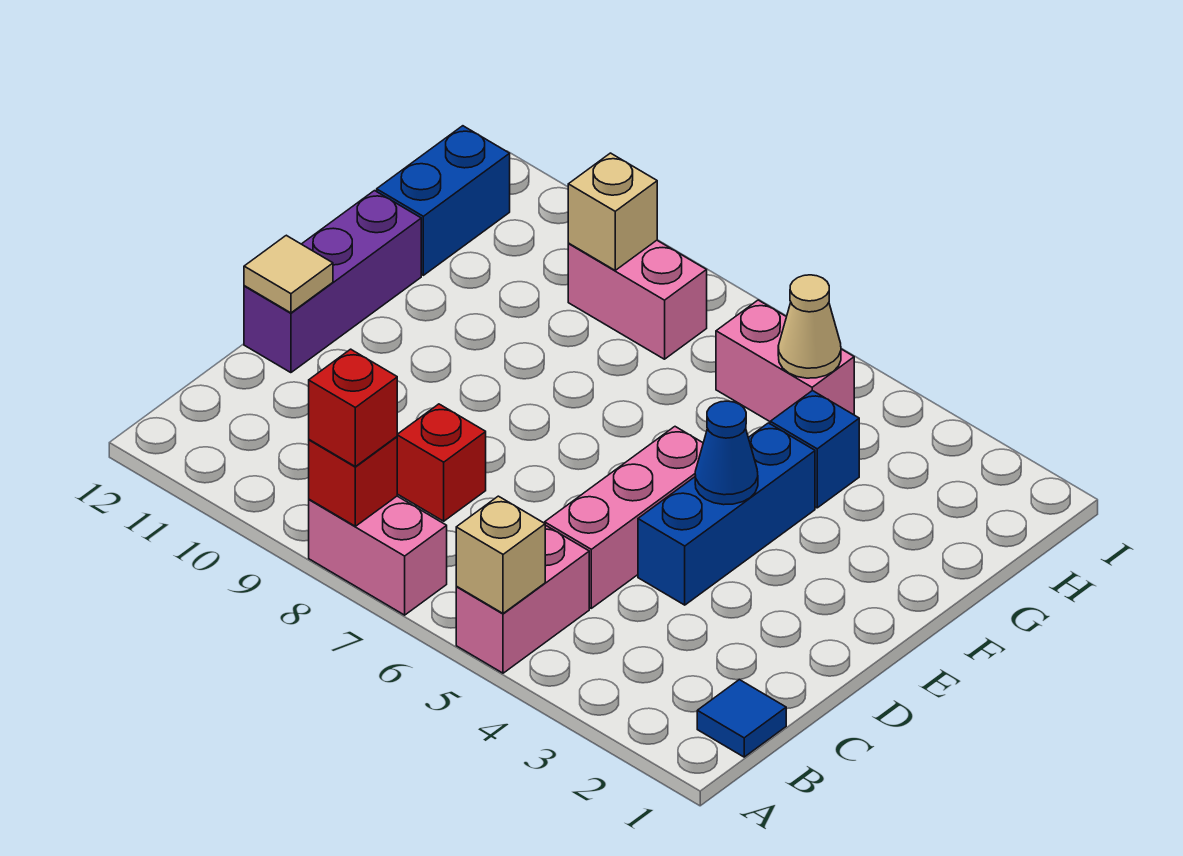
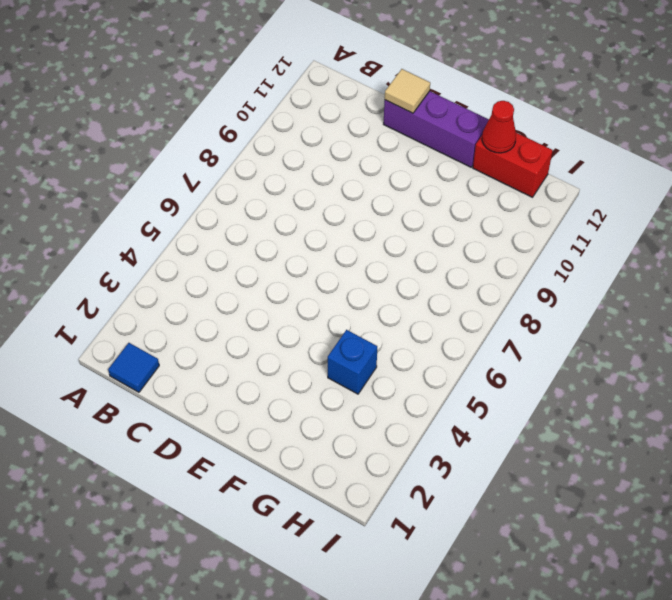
red 1x2 brick [473,133,553,197] -> blue 1x2 brick [377,126,510,275]
red 1x1 cone [482,101,516,153] -> none
none -> pink 1x2 brick [456,525,589,673]
none -> pink 1x2 brick [309,496,447,615]
none -> pink 1x3 brick [545,427,703,608]

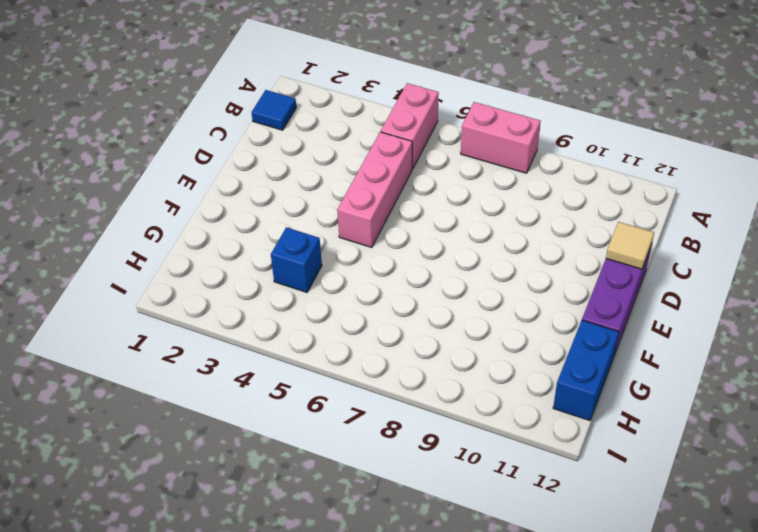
none -> red 1x1 brick [397,404,486,521]
none -> blue 1x3 brick [638,423,815,605]
none -> pink 1x2 brick [716,300,854,422]

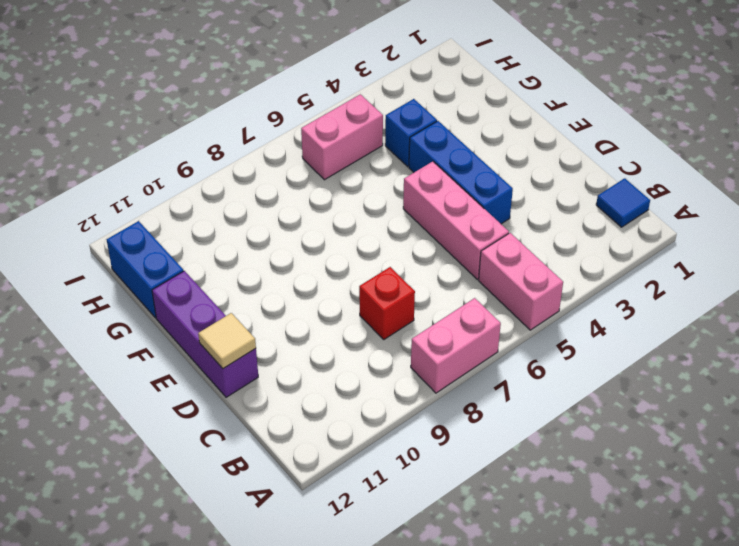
none -> pink 1x2 brick [568,240,707,359]
none -> tan 1x1 brick [456,496,545,613]
none -> red 1x1 brick [309,437,397,526]

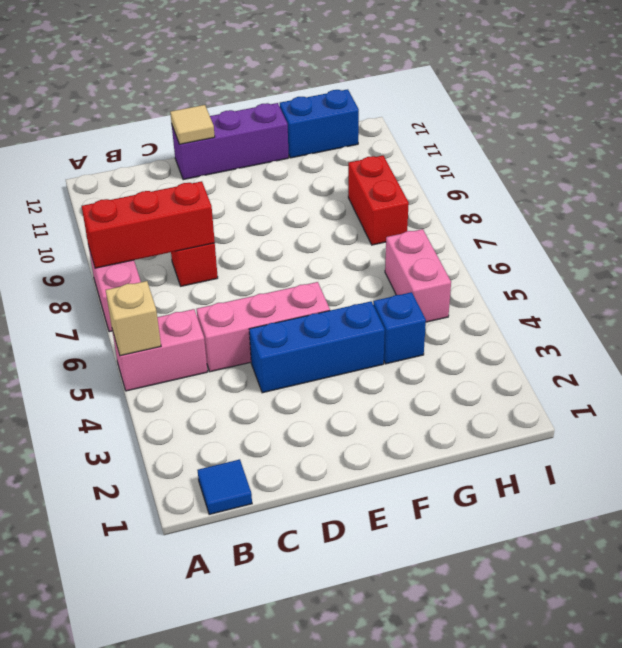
red 1x3 brick [82,181,215,268] -> red 1x1 brick [309,437,397,526]
red 1x2 brick [348,156,409,245] -> pink 1x2 brick [568,240,707,359]
none -> blue 1x1 cone [695,401,758,505]
none -> tan 1x1 cone [778,275,841,378]
none -> tan 1x1 brick [568,153,657,270]

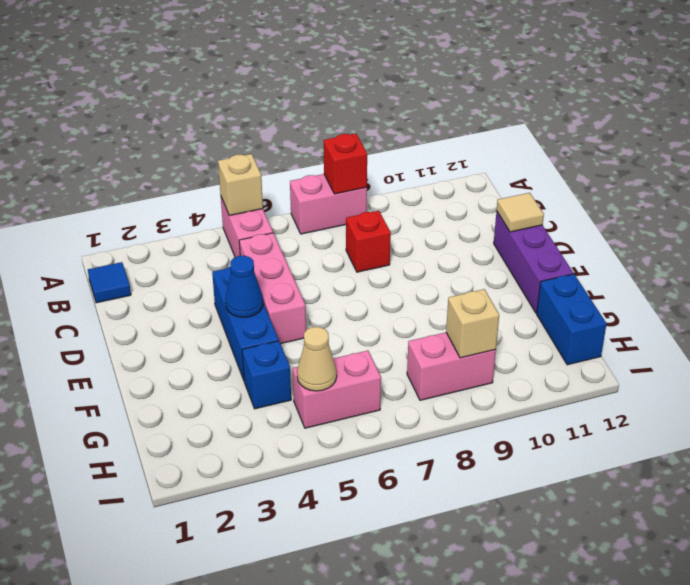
none -> red 1x1 brick [309,349,397,467]

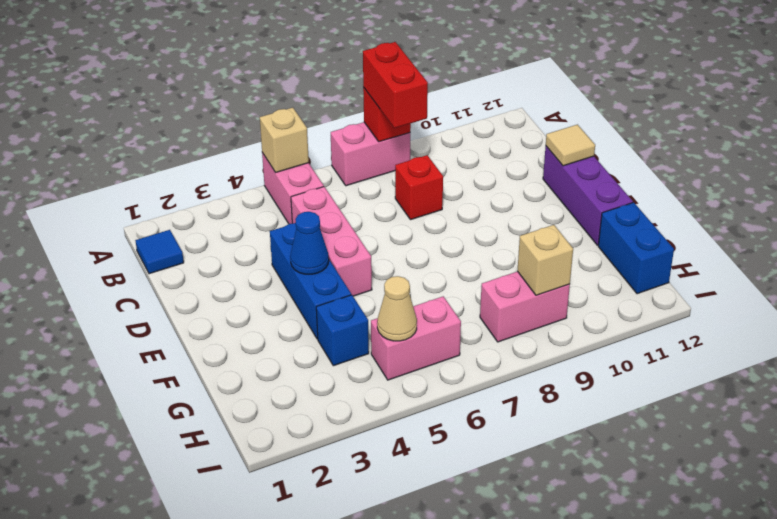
red 1x2 brick [363,42,428,128] -> red 1x1 brick [309,349,397,467]

